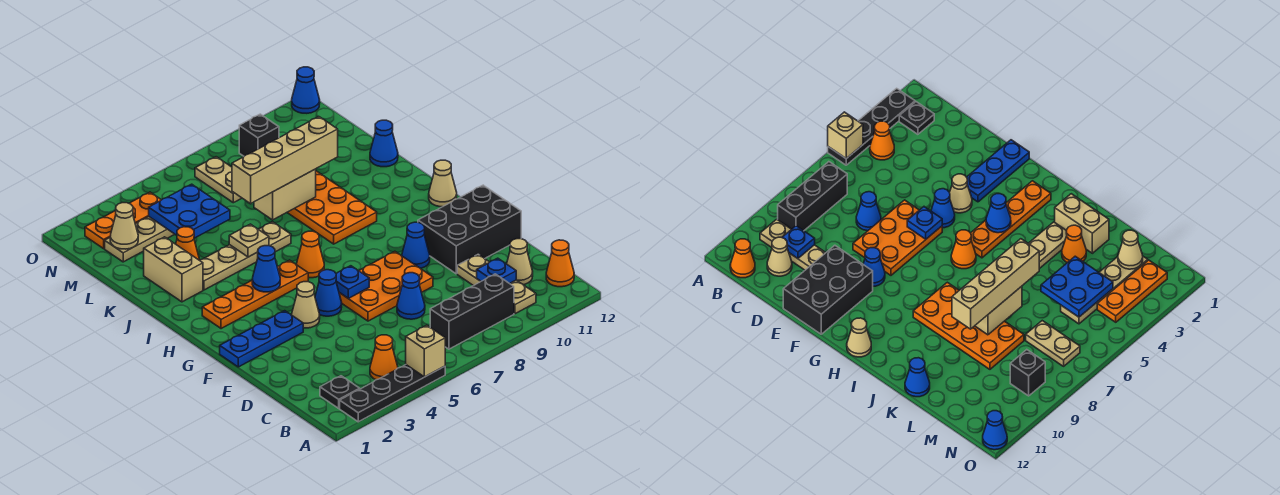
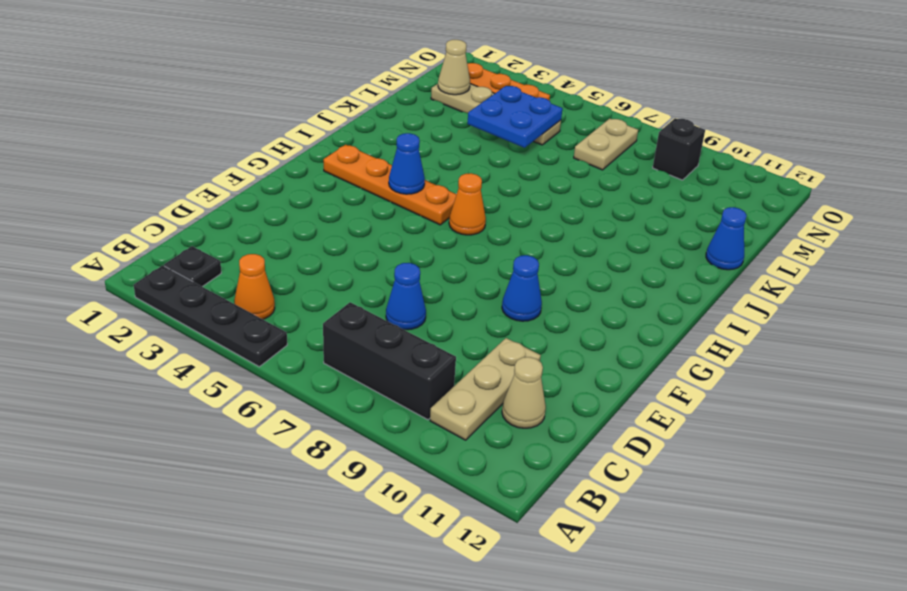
none -> orange 1x1 cone [546,240,574,287]
none -> orange 2x3 plate [339,251,433,321]
none -> black 2x3 brick [418,185,521,274]
none -> blue 1x3 plate [220,311,303,367]

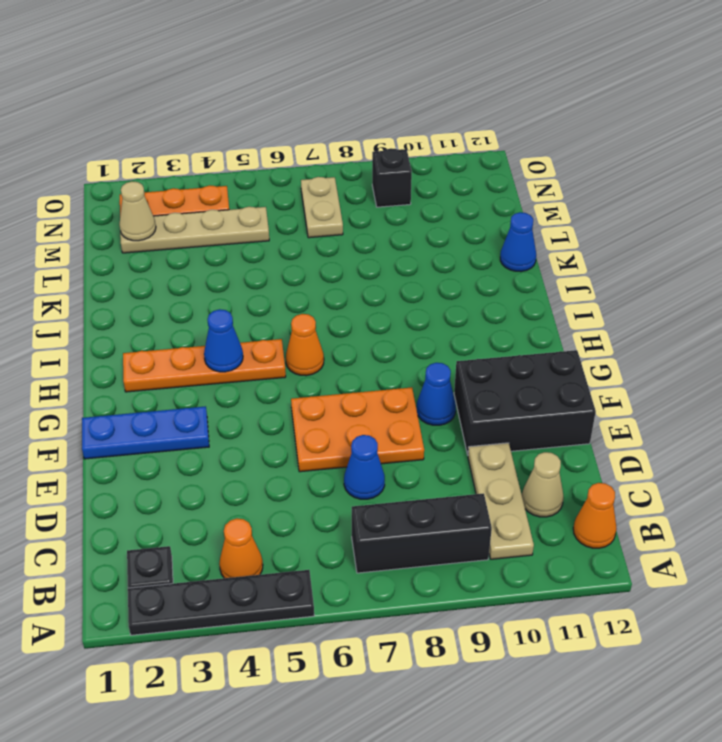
none -> tan 1x1 cone [292,282,320,328]
none -> blue 1x1 cone [315,270,342,316]
none -> tan 1x1 cone [429,160,457,207]
none -> orange 2x4 plate [287,171,377,244]

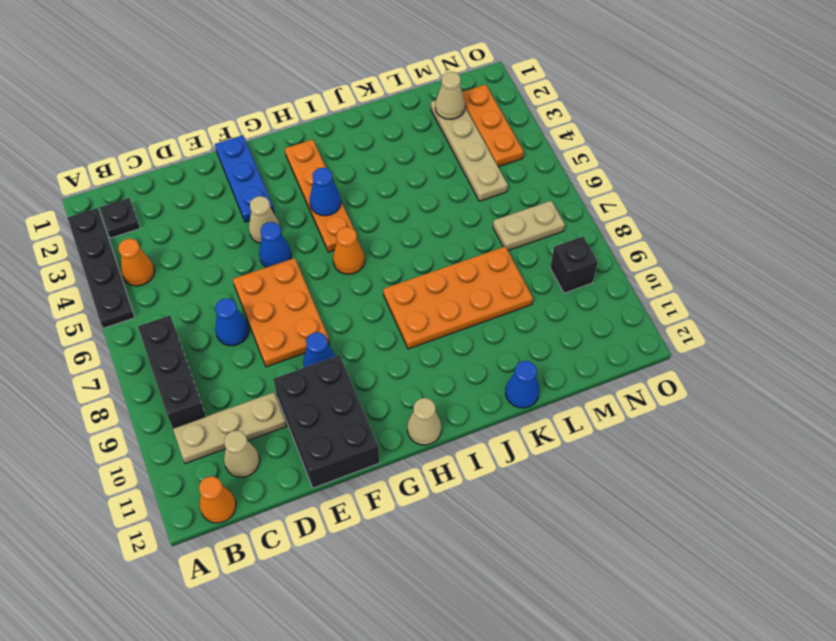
none -> tan 1x2 brick [144,237,203,302]
none -> tan 1x4 plate [199,222,291,290]
none -> orange 1x1 cone [176,227,200,260]
none -> blue 1x1 cone [292,67,320,113]

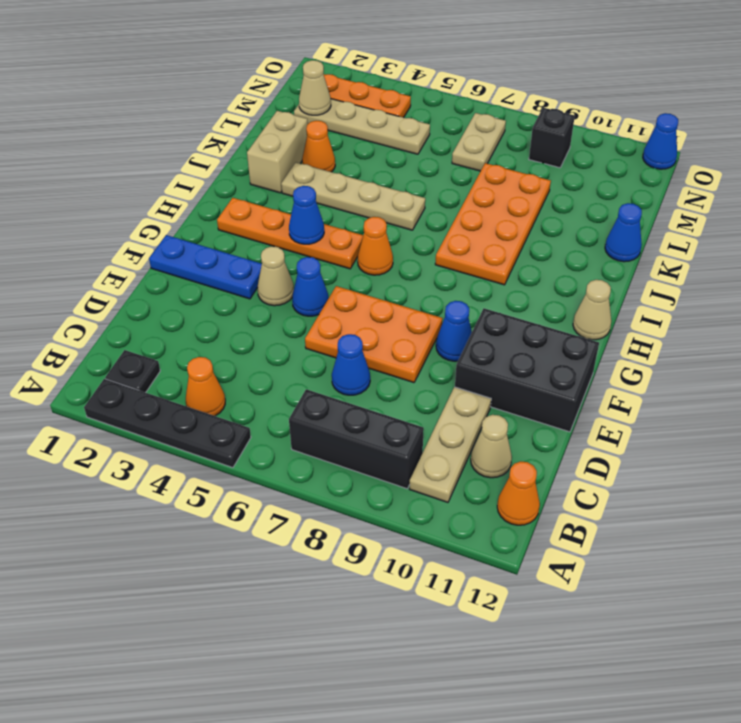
none -> tan 1x1 brick [406,325,445,377]
none -> blue 1x1 plate [477,258,516,284]
none -> blue 1x1 plate [336,266,369,298]
none -> tan 1x1 plate [229,224,269,257]

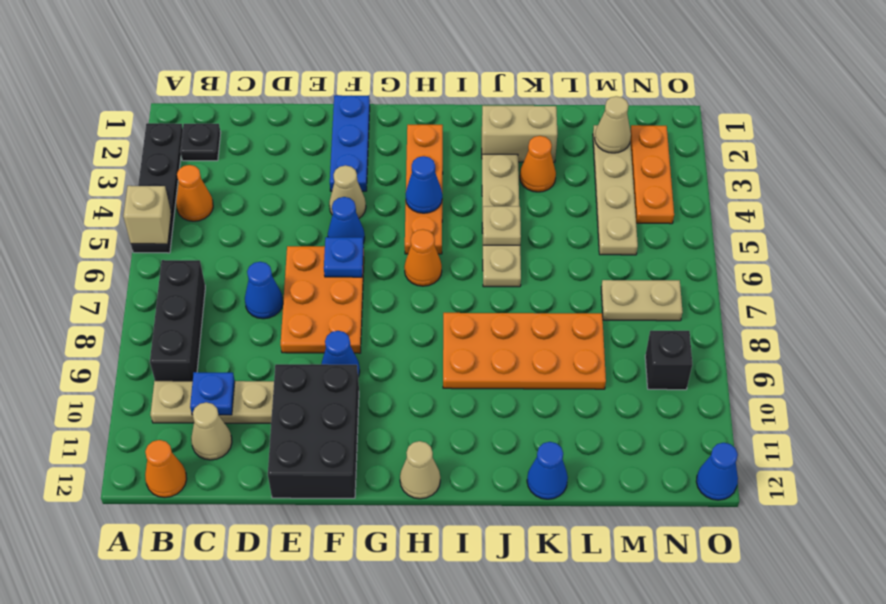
none -> tan 1x2 brick [254,169,316,220]
none -> blue 2x2 plate [149,184,230,238]
none -> tan 1x4 brick [232,117,338,204]

